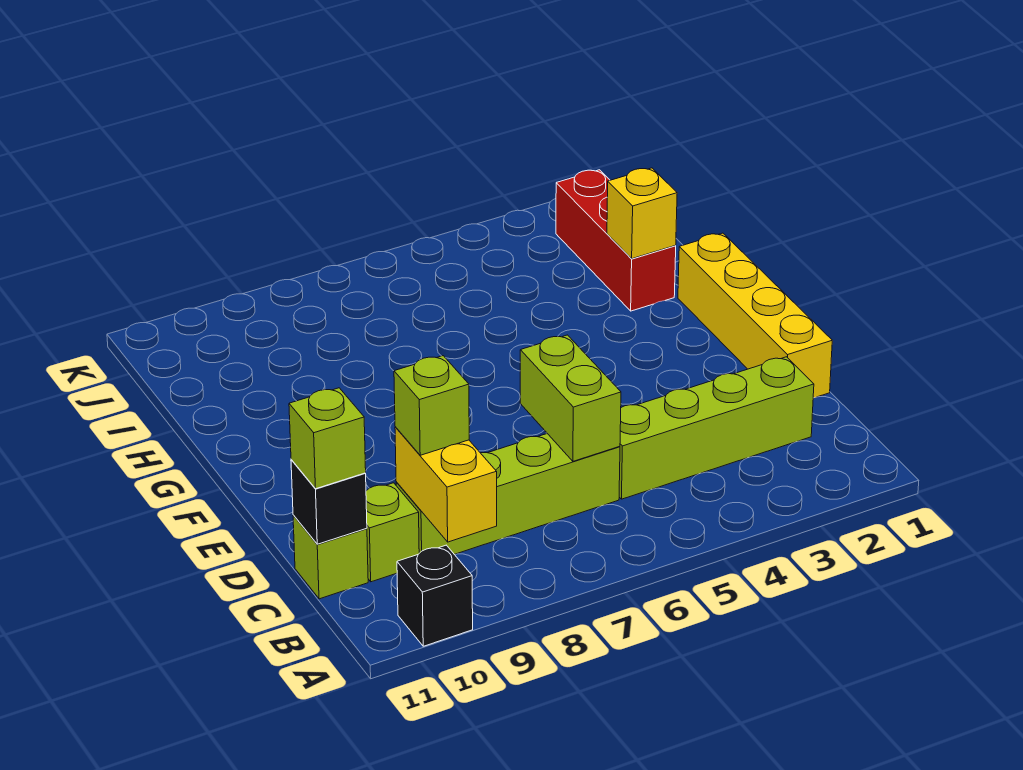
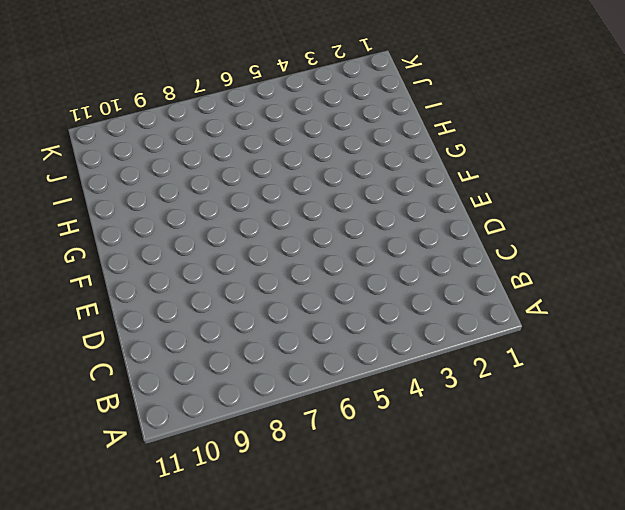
none -> black 1x1 brick [397,545,473,646]
none -> lime 1x4 brick [619,357,814,499]
none -> lime 1x4 brick [396,434,620,554]

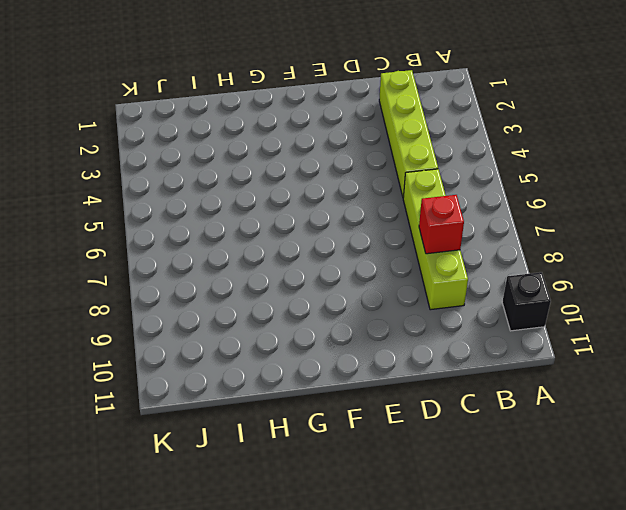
red 1x1 brick [419,195,464,254] -> none
none -> lime 1x1 brick [366,483,419,582]
none -> lime 1x1 brick [293,515,368,599]
none -> yellow 1x4 brick [678,233,832,398]

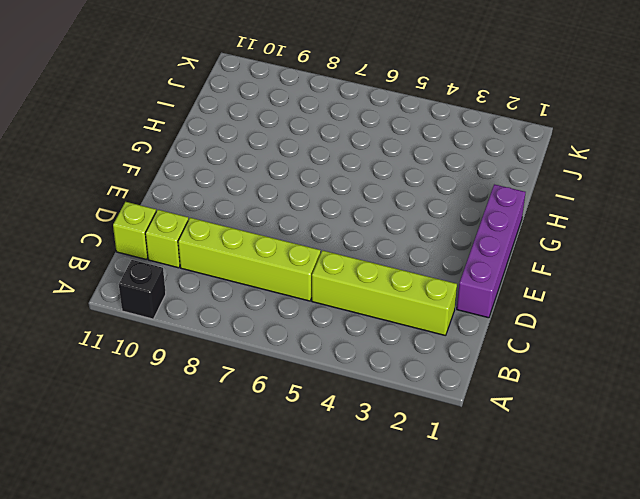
purple 1x4 brick [457,184,526,318] -> yellow 1x4 brick [678,233,832,398]
none -> red 1x3 brick [556,170,676,311]
none -> yellow 1x2 brick [395,427,497,542]
none -> lime 1x2 brick [520,335,621,461]

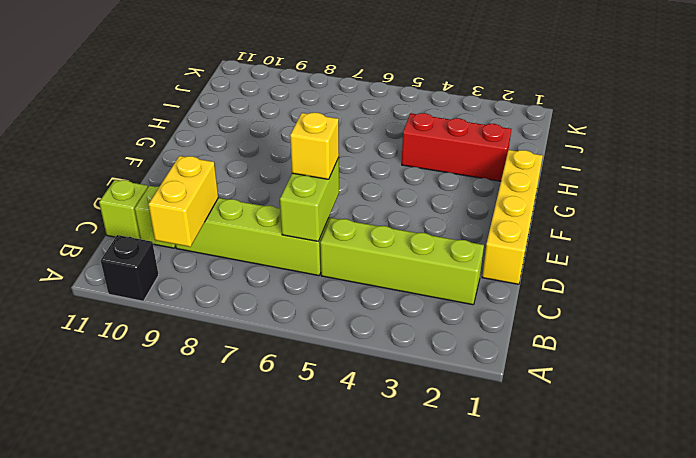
yellow 1x1 brick [290,113,339,179] -> yellow 1x1 brick moved to [607,168,677,259]
red 1x3 brick [402,113,511,181] -> red 1x3 brick turned to [556,170,676,311]
none -> black 1x1 brick [291,460,367,544]
none -> lime 1x1 brick [394,356,469,455]
none -> lime 1x1 brick [289,388,366,489]

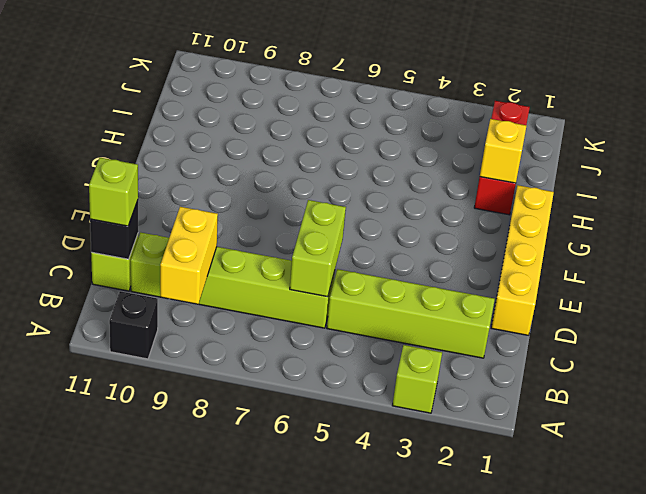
lime 1x1 brick [392,345,442,413] -> lime 1x1 brick moved to [394,356,469,455]

